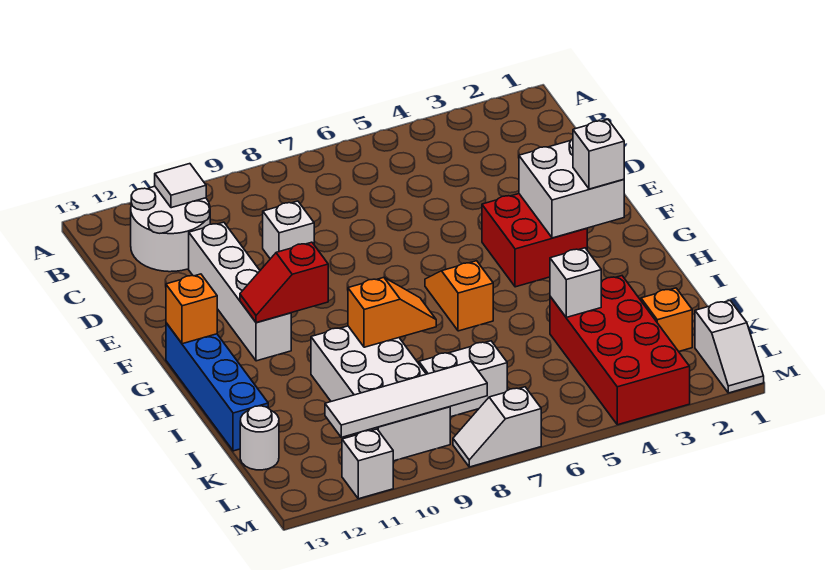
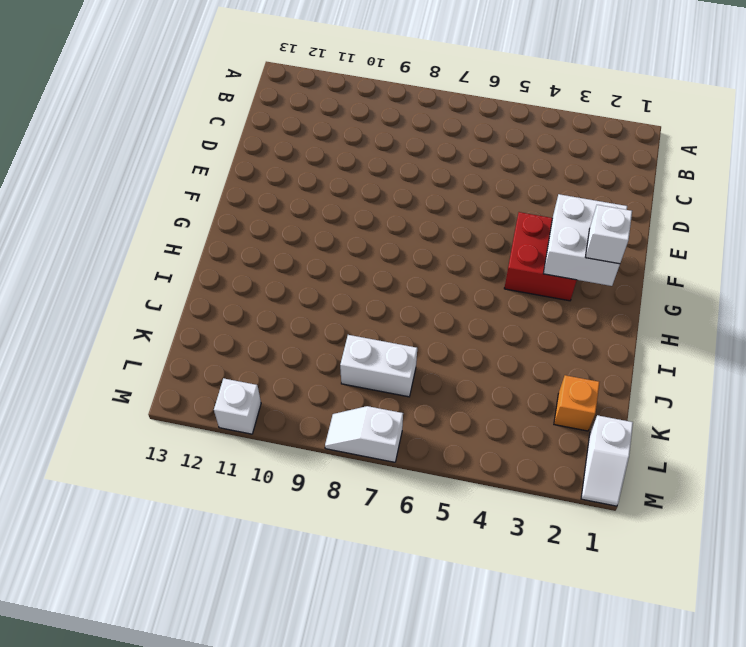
none -> white 2x2 round brick [131,186,210,272]
none -> white 1x1 brick [263,201,314,259]
none -> white 1x4 brick [189,222,291,361]

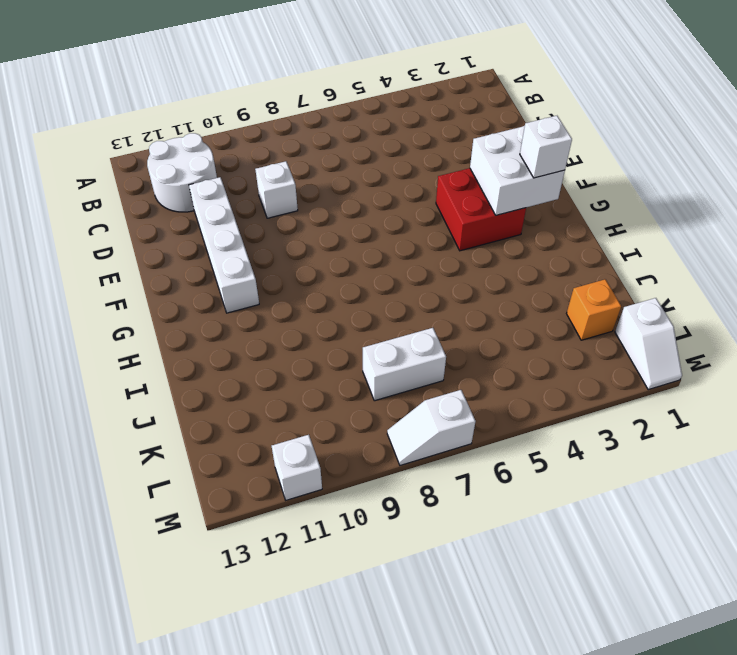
none -> orange 1x2 slope [425,261,493,331]
none -> blue 1x4 brick [166,323,268,451]
none -> white 2x4 brick [311,326,450,461]

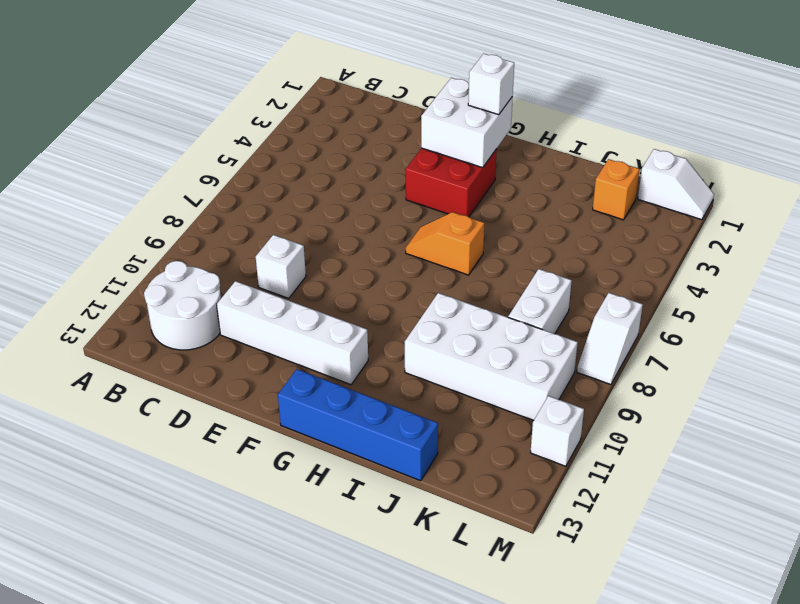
none -> red 2x4 brick [550,276,690,425]
none -> white 1x1 round brick [240,406,279,470]
none -> white 1x1 tile [155,164,206,208]

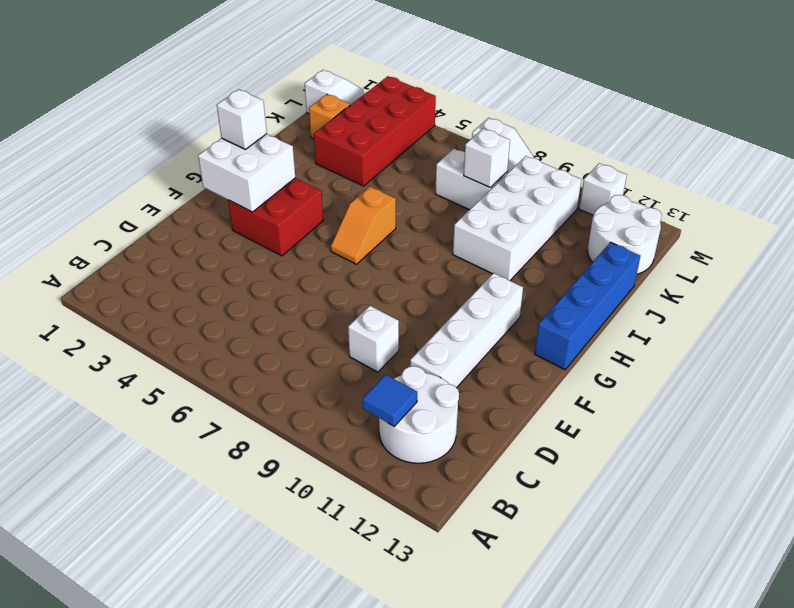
blue 1x1 tile [363,375,417,427] -> white 1x1 tile [155,164,206,208]
white 1x1 brick [464,128,510,188] -> white 1x1 brick moved to [550,248,601,317]
white 2x2 round brick [587,195,662,274] -> white 1x1 round brick [240,406,279,470]
none -> red 1x2 slope [240,242,328,323]
none -> orange 1x1 brick [166,274,217,344]
none -> orange 1x2 slope [348,278,436,347]

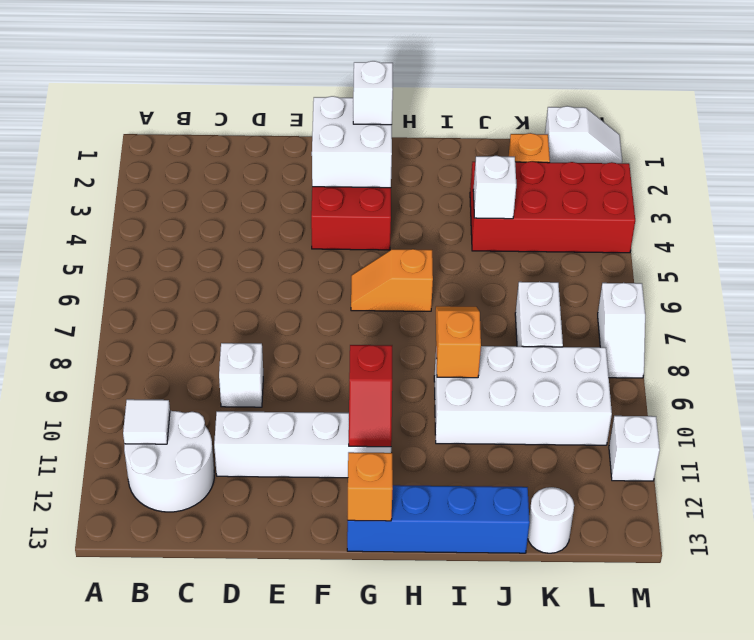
none -> white 1x4 tile [325,362,487,437]

